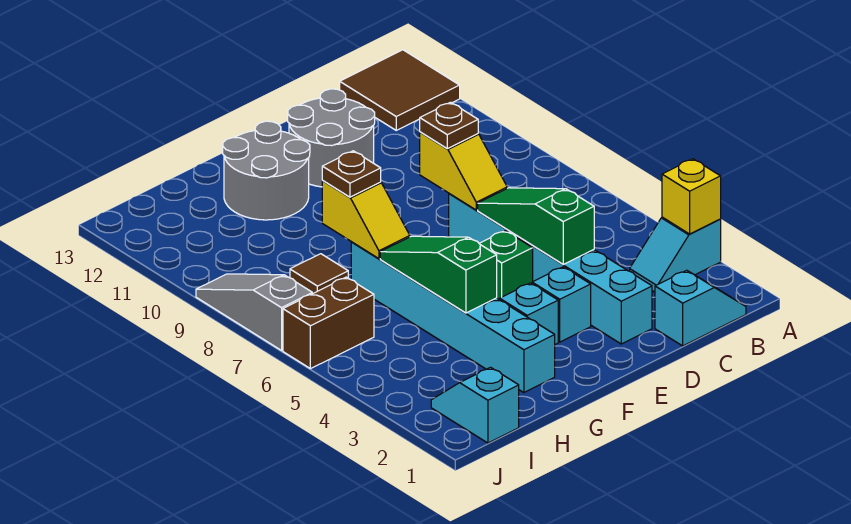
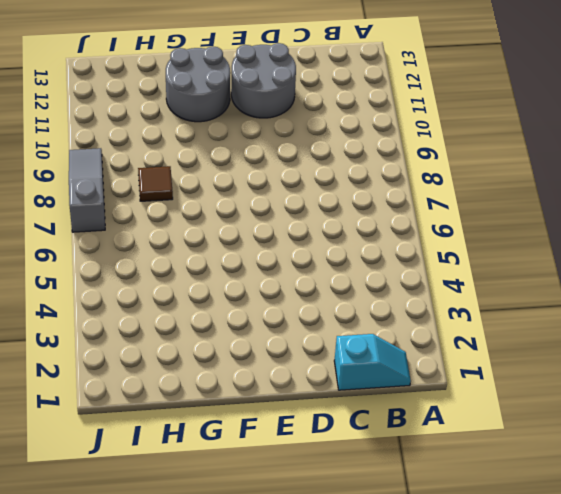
none -> cyan 1x2 slope [630,217,721,292]
none -> brown 2x2 tile [340,50,460,130]
none -> cyan 1x6 brick [449,194,652,344]

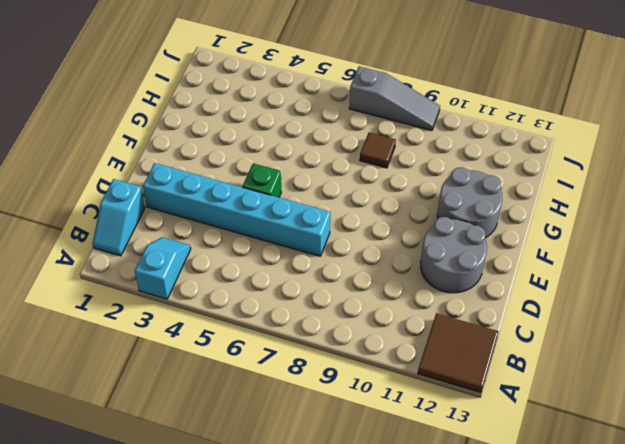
none -> cyan 1x1 brick [532,267,591,342]
none -> cyan 1x1 brick [500,283,558,344]
none -> cyan 1x6 brick [351,242,555,393]

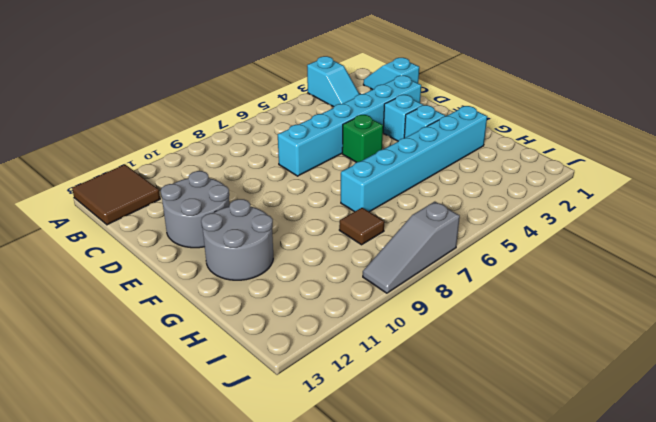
none -> cyan 1x2 slope [431,367,519,443]
none -> brown 1x2 brick [283,277,374,369]
none -> yellow 1x1 brick [662,159,721,234]

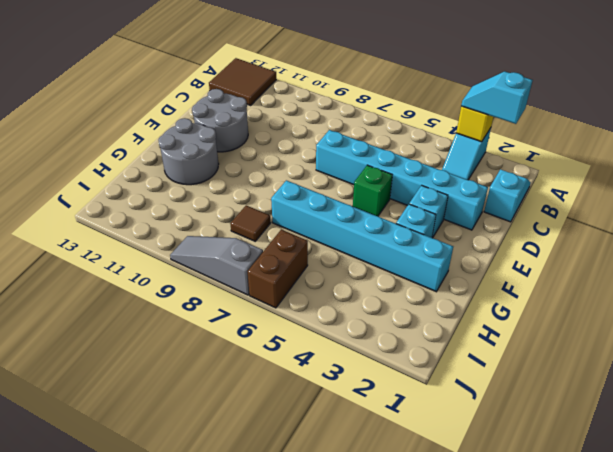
cyan 1x2 slope [461,71,533,124] -> cyan 1x2 slope moved to [431,367,519,443]
none -> green 1x3 slope [478,188,594,264]
none -> yellow 1x2 slope [420,132,507,210]
none -> green 1x3 slope [380,236,497,313]

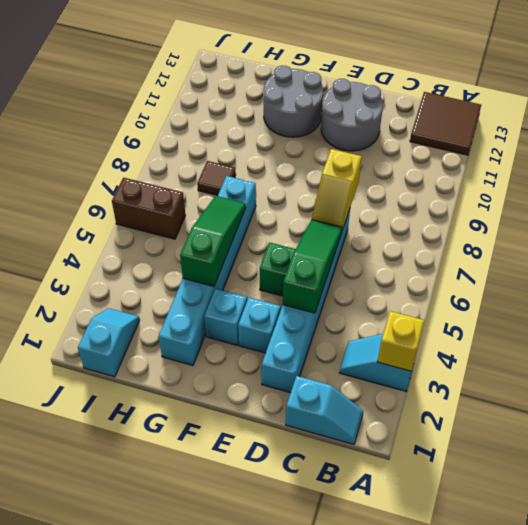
none -> grey 1x3 slope [196,274,312,350]
none -> yellow 1x2 slope [322,180,410,259]
none -> brown 1x1 plate [420,102,478,149]

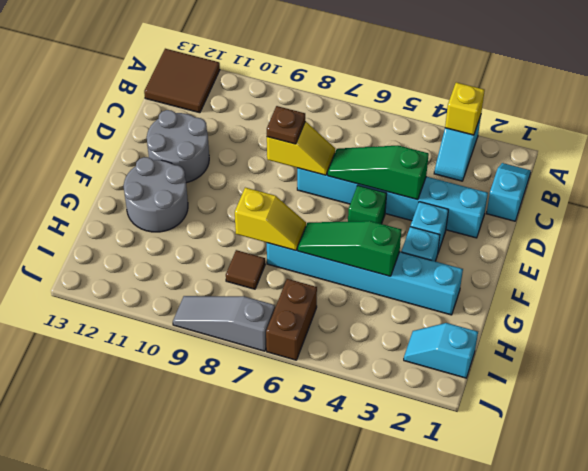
none -> brown 1x1 plate [322,151,381,197]

